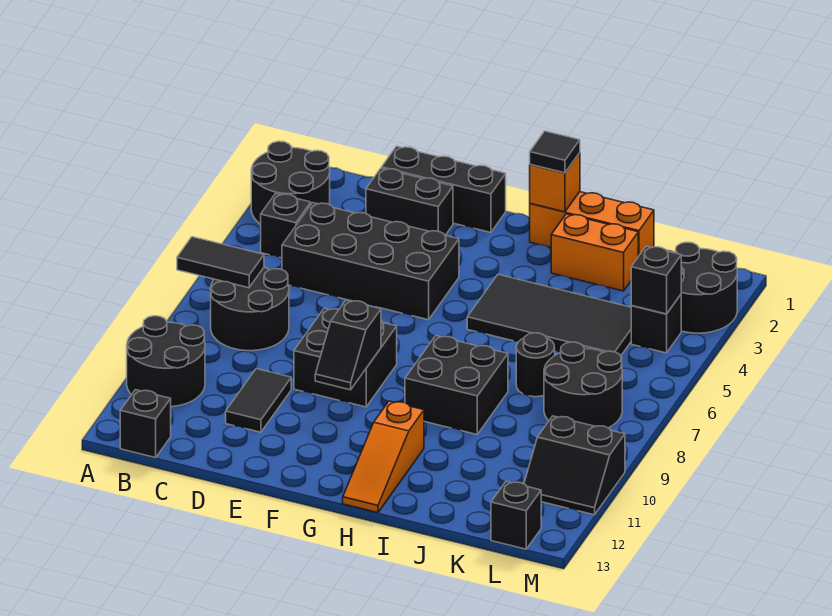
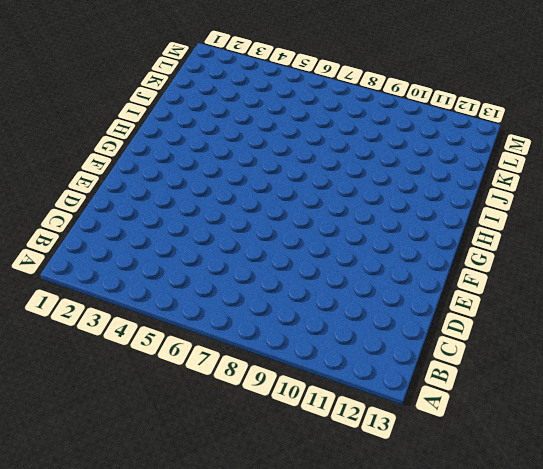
none -> black 2x2 round brick [251,141,330,224]
none -> black 2x2 round brick [127,316,205,407]
none -> black 1x1 brick [261,193,311,258]

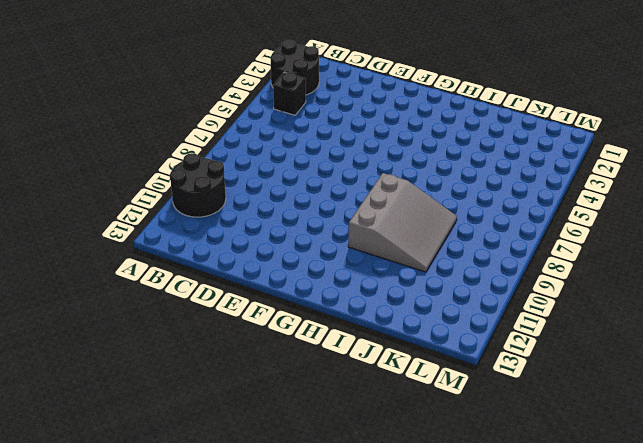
grey 3x3 slope [348,173,457,272] -> black 2x2 brick [405,336,508,434]
none -> black 2x2 round brick [211,268,289,351]
none -> black 1x1 brick [120,390,171,458]
none -> black 2x4 brick [282,203,459,320]

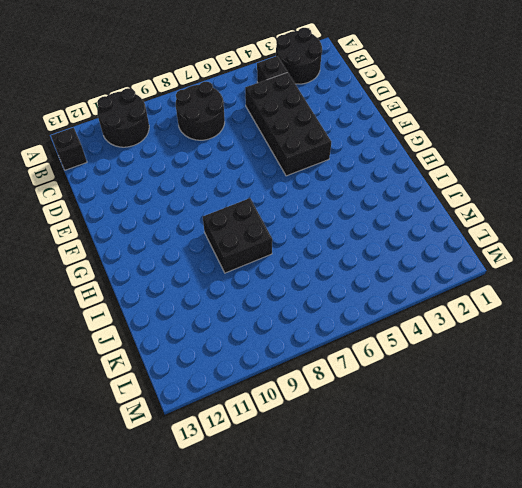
none -> black 1x3 brick [382,146,506,233]
none -> black 1x2 brick [366,168,453,235]
none -> black 1x2 tile [226,369,291,432]

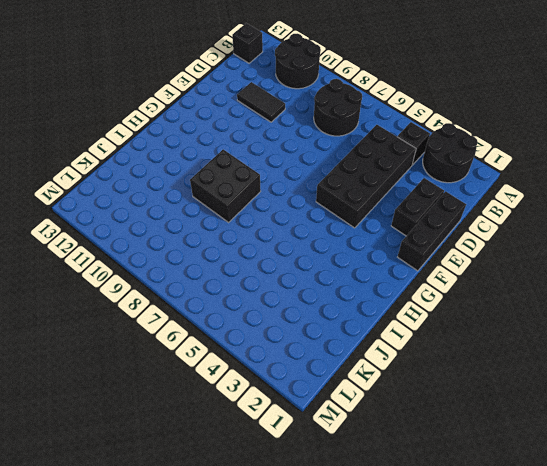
none -> black 2x2 brick [294,308,397,407]
none -> orange 1x3 brick [530,192,654,257]
none -> black 2x4 tile [467,274,631,356]

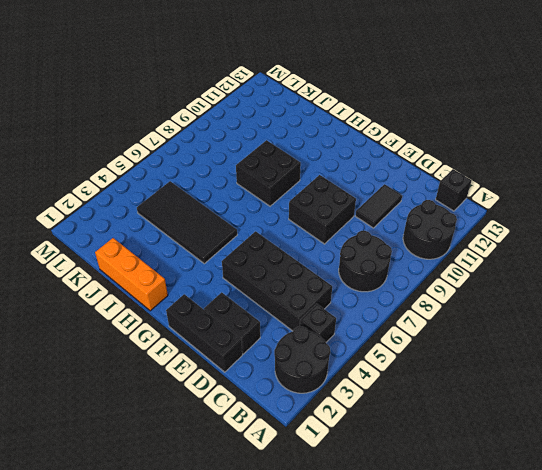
none -> orange 1x3 slope [343,401,424,513]
none -> orange 1x2 brick [551,214,638,291]
none -> black 1x1 round brick [516,333,555,397]

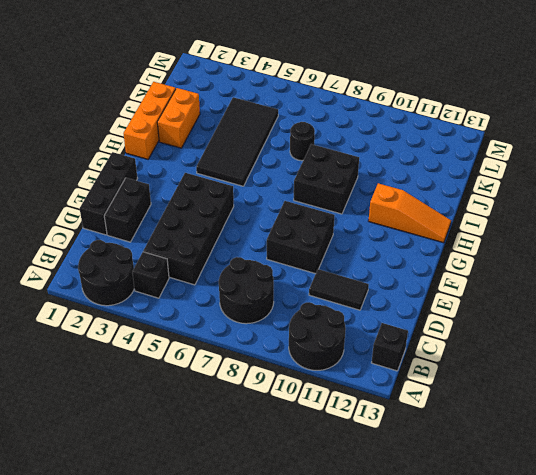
none -> black 2x2 round brick [544,342,622,428]
none -> black 2x2 round brick [676,242,737,333]
none -> black 1x1 brick [631,295,681,353]

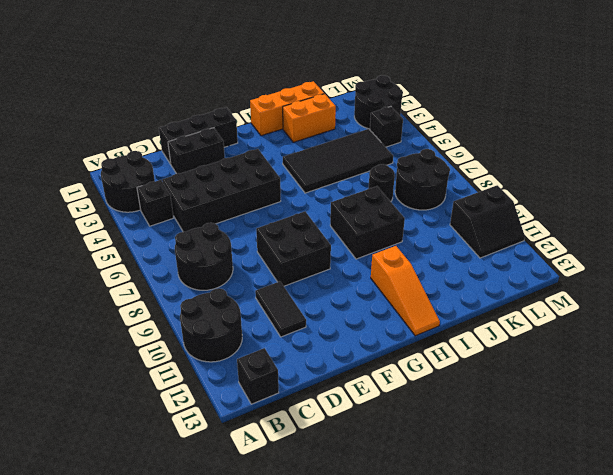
none -> black 1x1 brick [491,481,541,549]
none -> black 1x2 tile [177,237,264,288]
none -> black 1x2 slope [315,300,381,390]

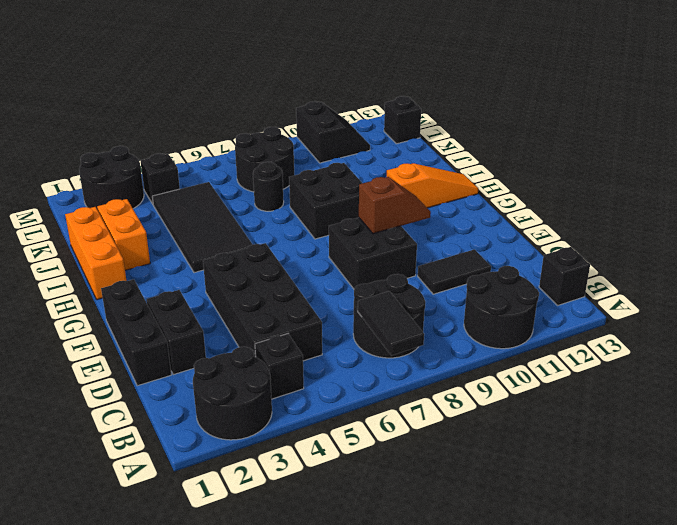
brown 1x2 slope [359,177,431,234] -> black 1x2 slope [315,300,381,390]
none -> orange 1x1 brick [530,153,580,212]
none -> black 1x1 brick [631,246,681,314]
none -> black 1x1 tile [530,131,580,173]

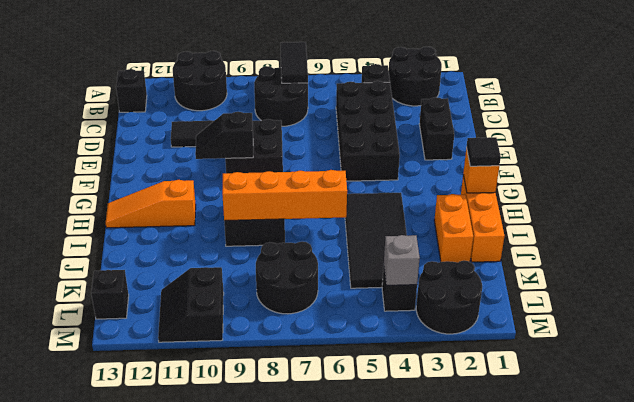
orange 1x4 brick [222,170,347,221] -> none
grey 1x1 brick [384,235,420,285] -> black 1x1 brick [631,246,681,314]
none -> black 1x3 brick [382,146,506,233]
none -> black 1x1 round brick [516,333,555,397]

